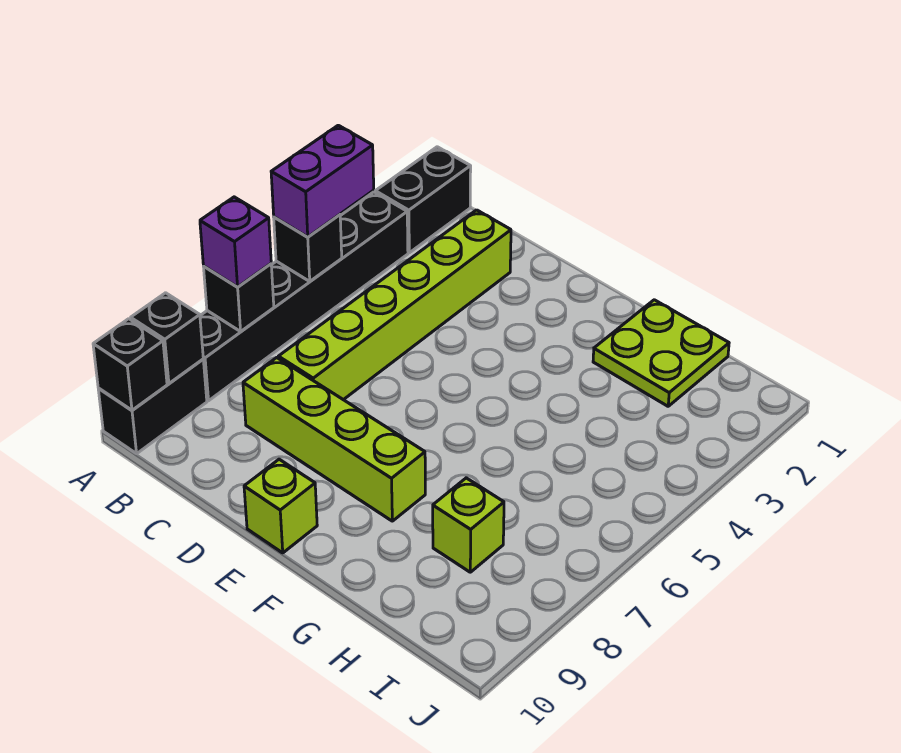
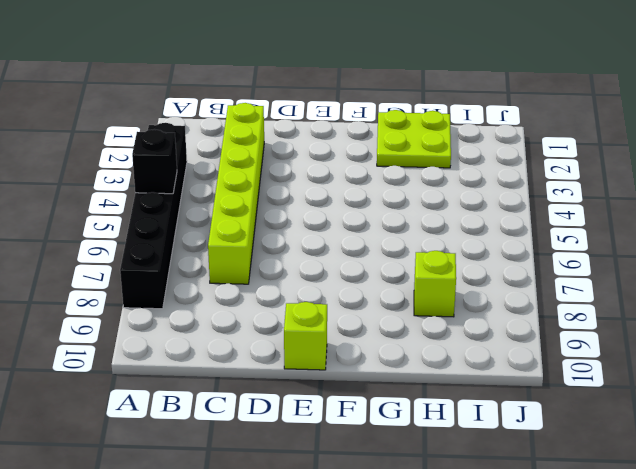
none -> black 1x2 brick [375,147,471,253]
none -> black 1x2 brick [98,359,207,454]
none -> lime 1x4 brick [243,358,425,521]

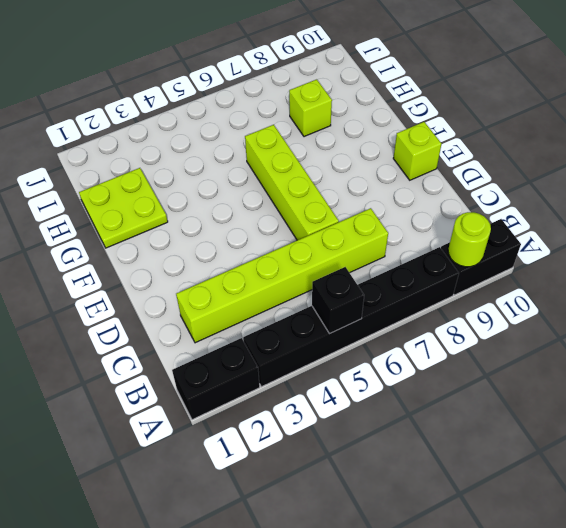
lime 1x1 round brick [448,212,491,267] -> black 1x1 brick [131,293,203,383]
lime 1x4 brick [245,125,339,240] -> lime 1x4 brick moved to [243,358,425,521]
none -> black 1x1 brick [204,264,274,331]
none -> black 1x1 brick [93,319,167,410]
none -> purple 1x2 brick [271,125,374,237]

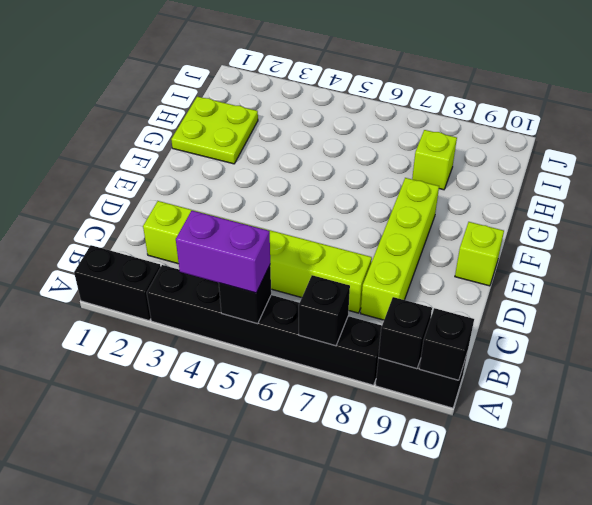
none -> purple 1x1 brick [200,197,271,287]

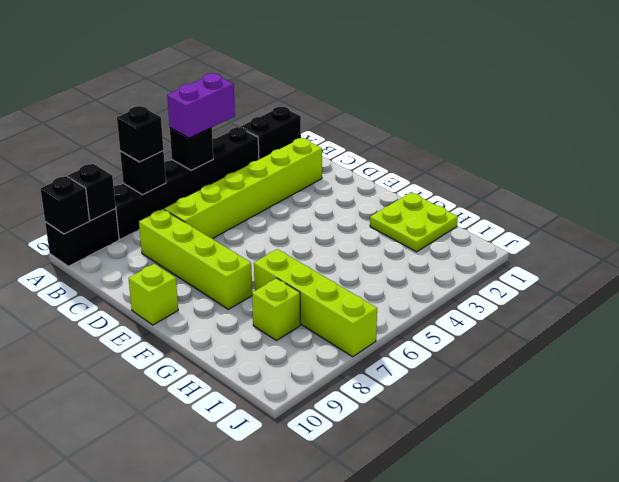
black 1x1 brick [117,106,164,162] -> purple 1x1 brick [200,197,271,287]
lime 1x4 brick [254,249,377,357] -> none

